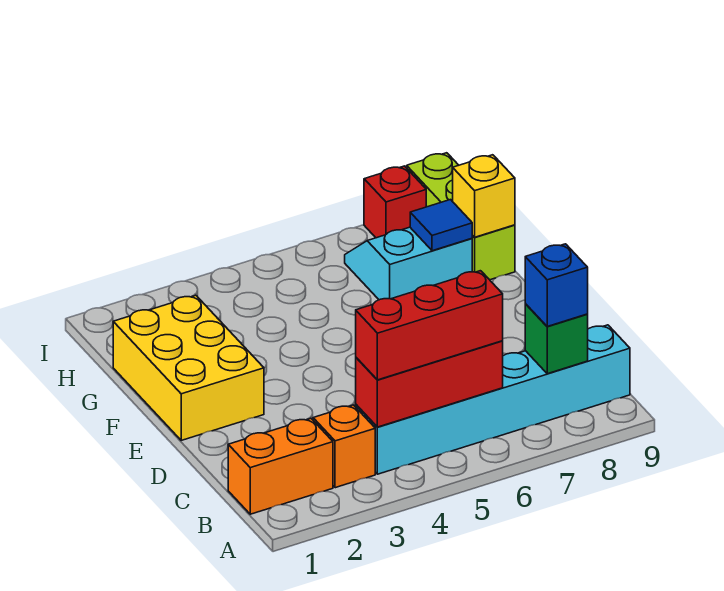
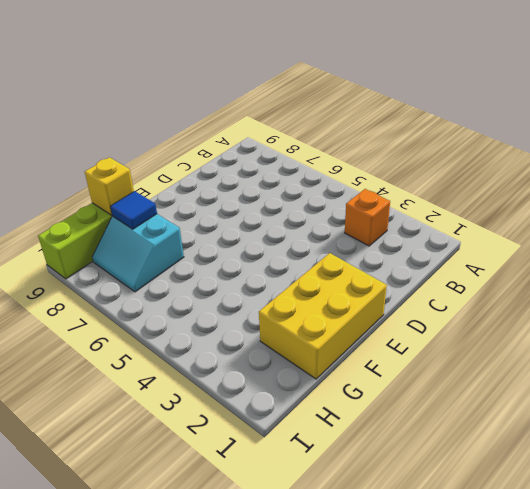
none -> orange 1x2 brick [228,418,333,514]
none -> cyan 1x6 brick [356,325,630,474]
none -> red 1x1 brick [364,166,426,238]

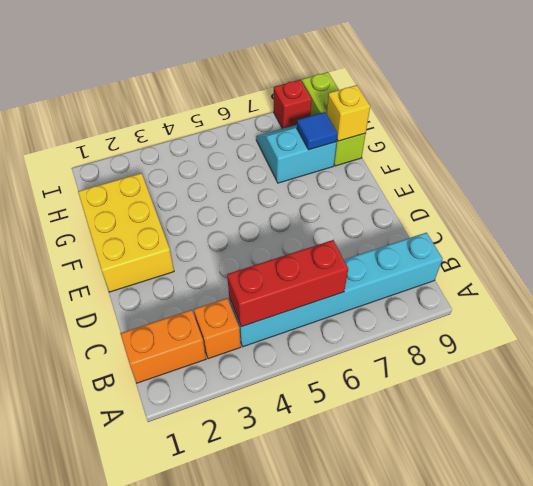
none -> green 1x1 brick [525,304,588,374]
none -> red 1x3 brick [356,271,503,380]
none -> blue 1x1 brick [525,244,588,326]

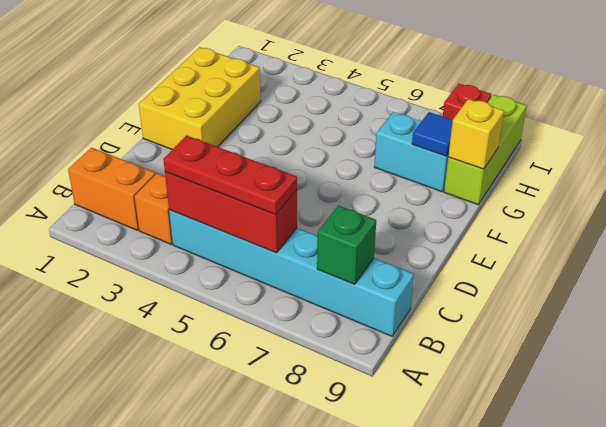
red 1x3 plate [163,136,297,215] -> red 1x3 brick [356,271,503,380]
none -> blue 1x1 brick [525,244,588,326]

